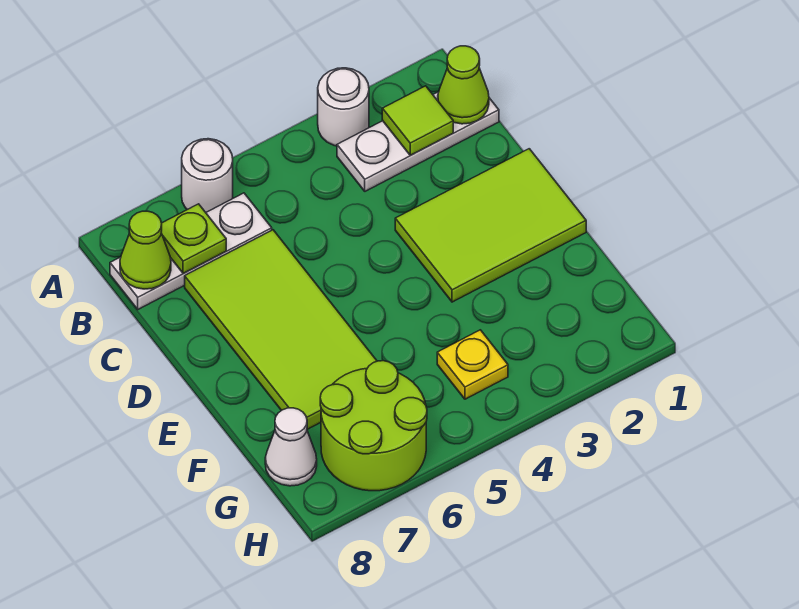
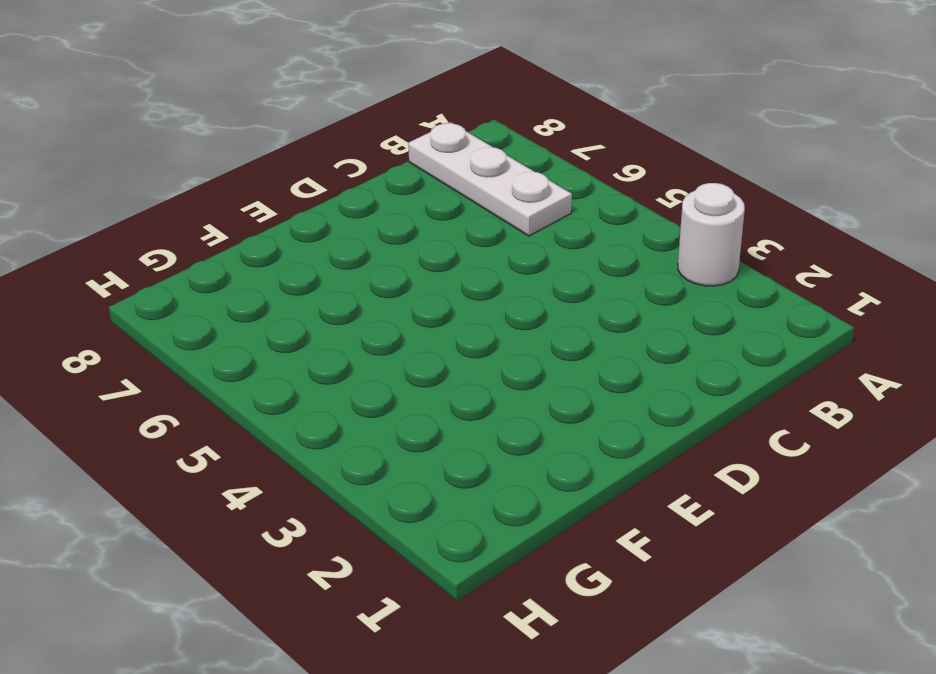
none -> white 1x1 round brick [182,139,233,212]
none -> white 1x3 plate [337,92,499,191]
none -> lime 2x4 tile [185,230,377,429]

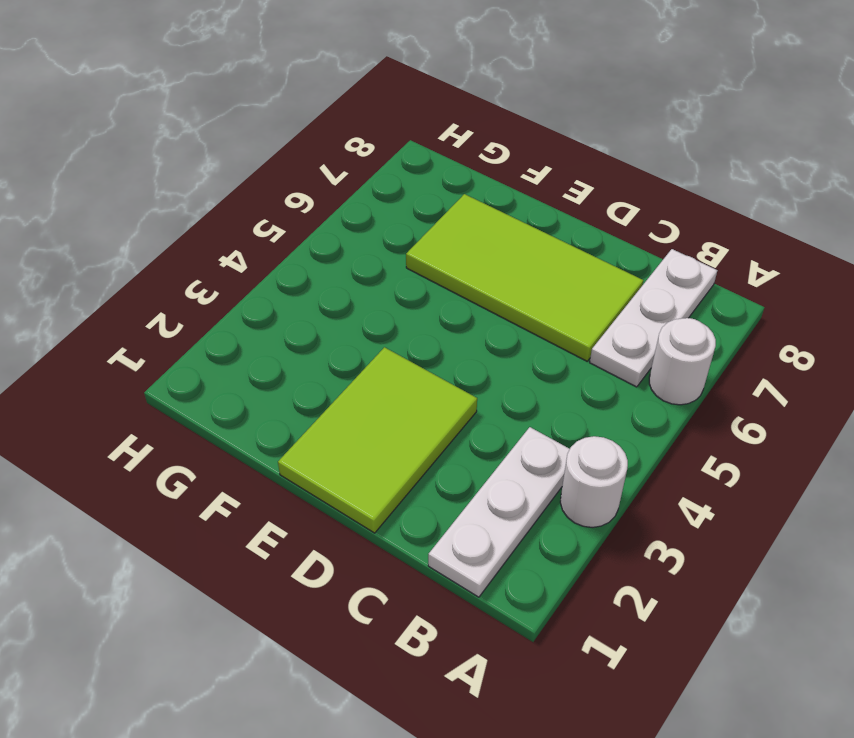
none -> yellow 1x1 plate [437,330,508,399]
none -> lime 2x2 round brick [320,361,427,491]
none -> white 1x1 cone [265,408,317,486]

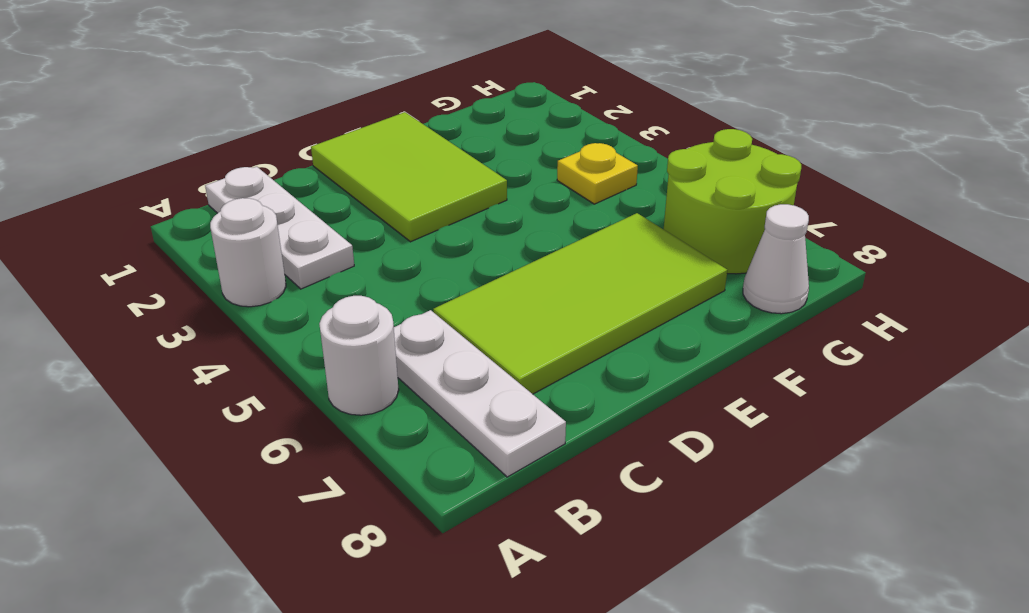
none -> lime 1x1 cone [438,46,489,124]
none -> lime 1x1 tile [382,86,453,155]
none -> lime 1x1 plate [161,204,226,274]

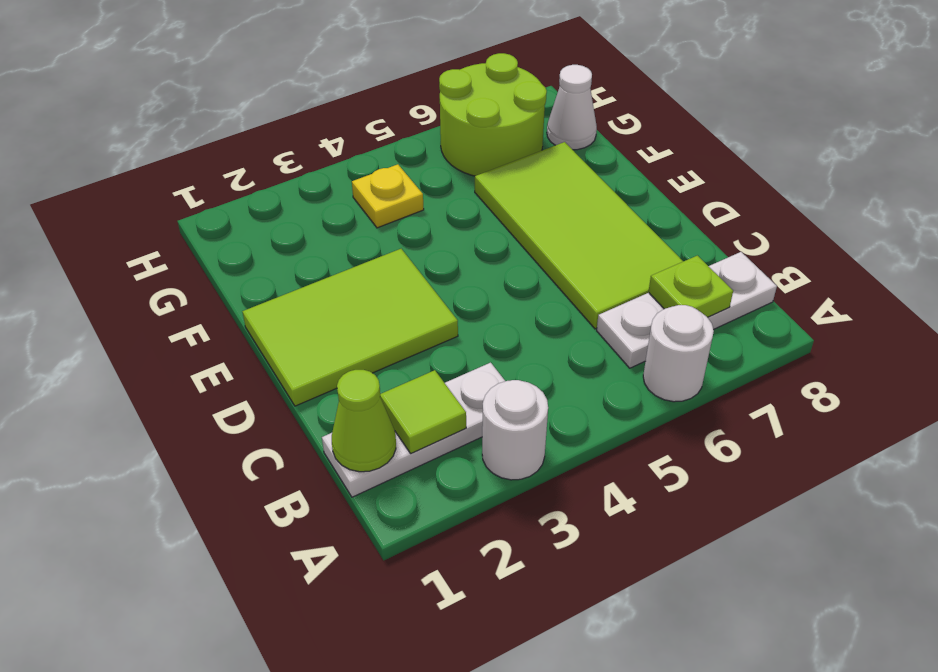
none -> lime 1x1 cone [120,211,171,289]

